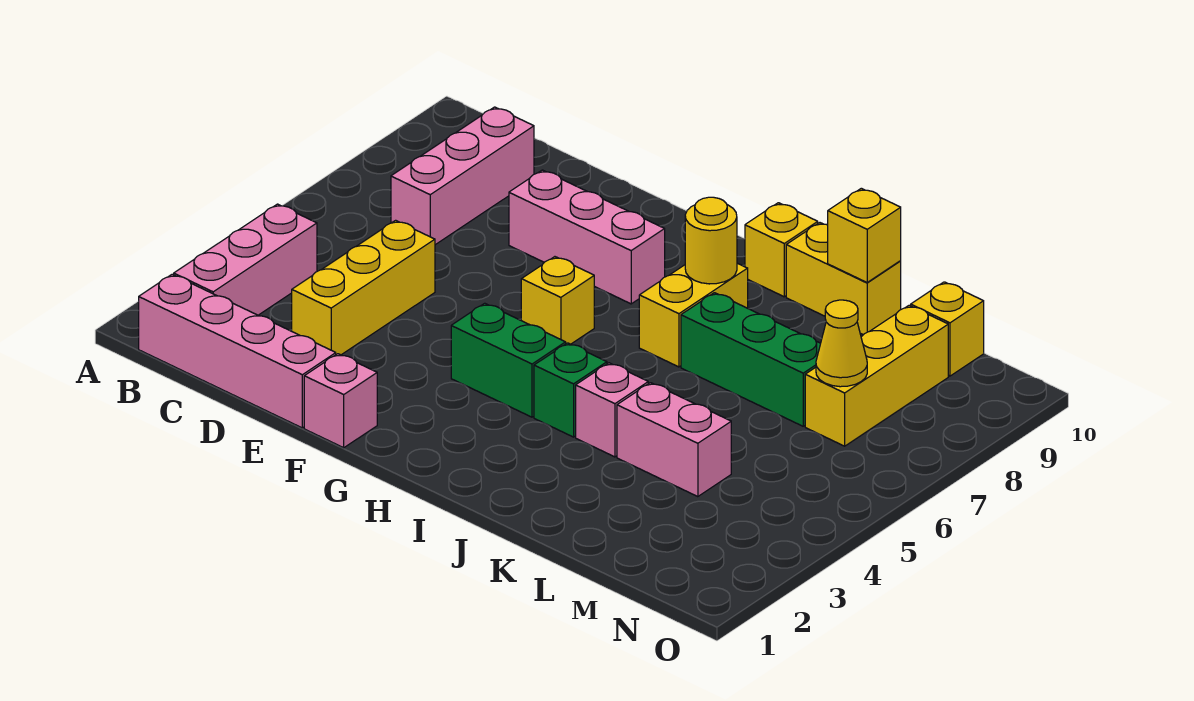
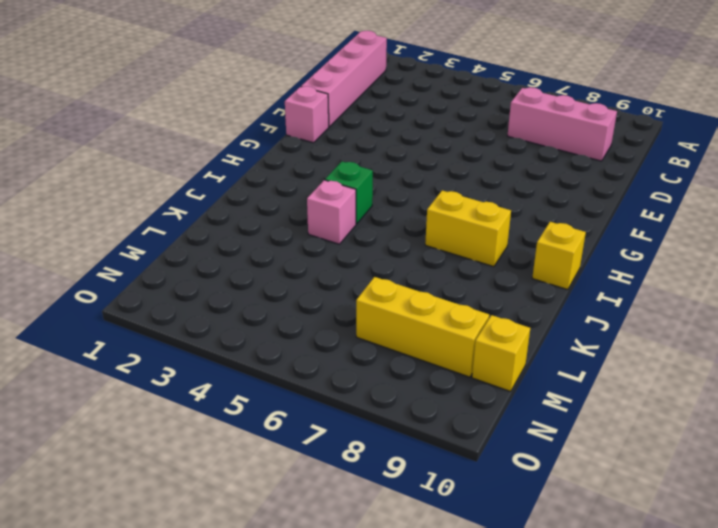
none -> pink 1x3 brick [174,204,317,315]
none -> yellow 1x3 brick [292,220,435,355]
none -> pink 1x3 brick [509,170,665,304]

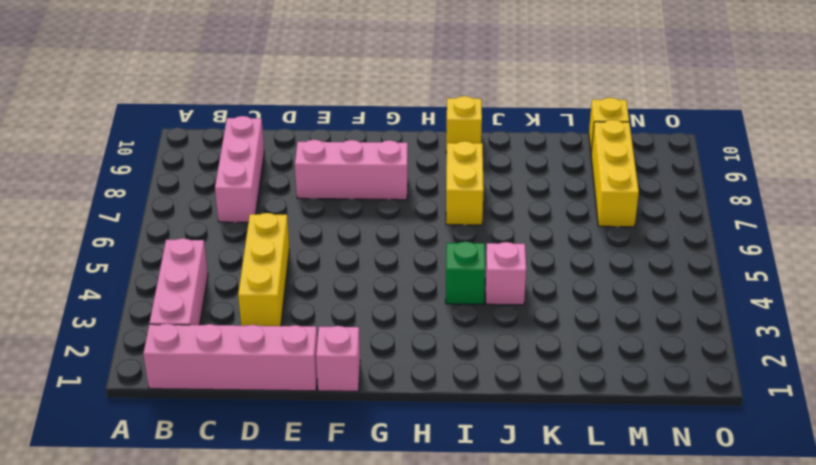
none -> green 1x2 brick [451,303,566,417]
none -> yellow 1x1 brick [521,257,594,344]
none -> green 1x3 brick [681,293,821,426]

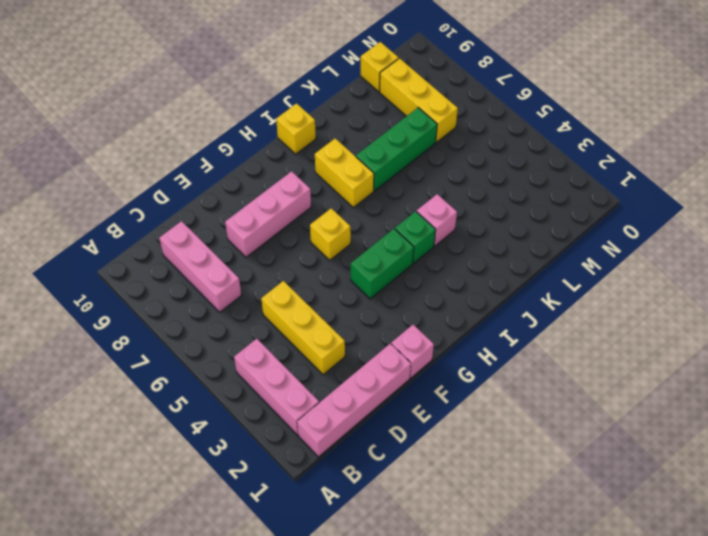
none -> yellow 1x2 brick [786,223,901,335]
none -> pink 1x2 brick [617,383,731,497]
none -> yellow 1x1 round brick [685,197,737,284]

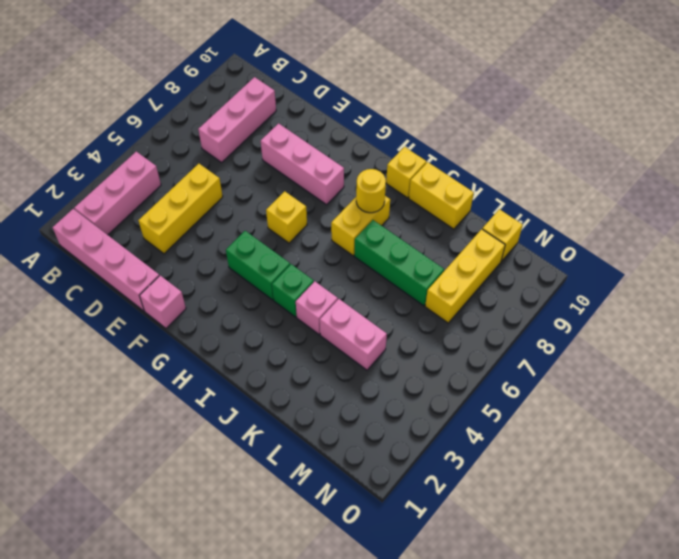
none -> yellow 1x1 brick [828,188,901,282]
none -> yellow 1x1 cone [816,300,867,387]

